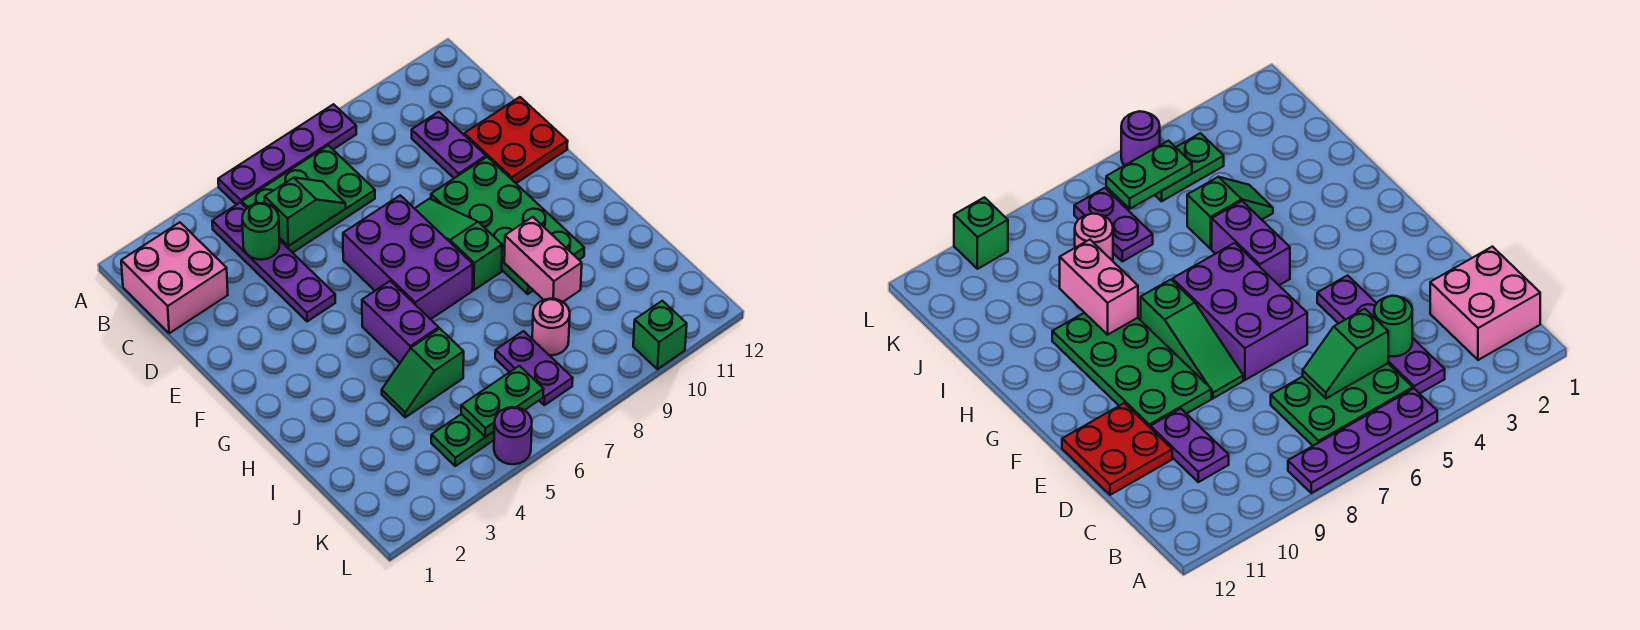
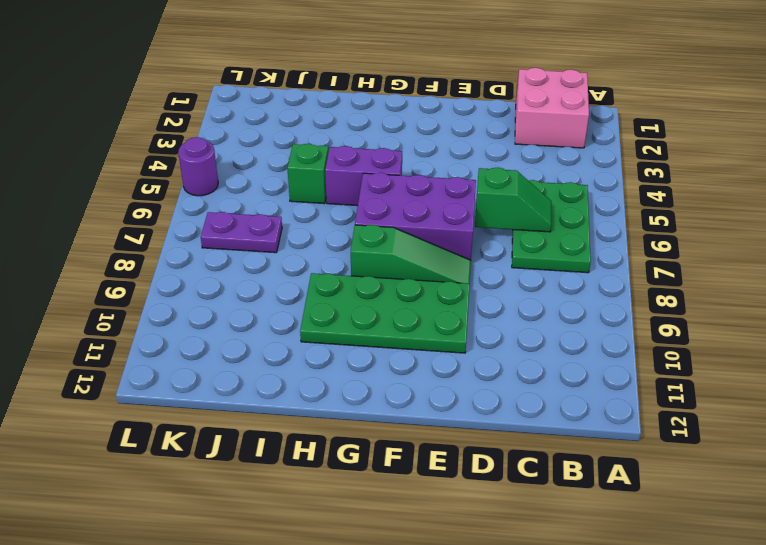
green 1x2 slope [475,168,551,232] -> green 1x2 slope turned to [265,178,346,246]
none -> purple 1x4 plate [218,104,356,205]
none -> purple 1x4 plate [212,202,335,322]
none -> purple 1x2 plate [412,112,486,178]

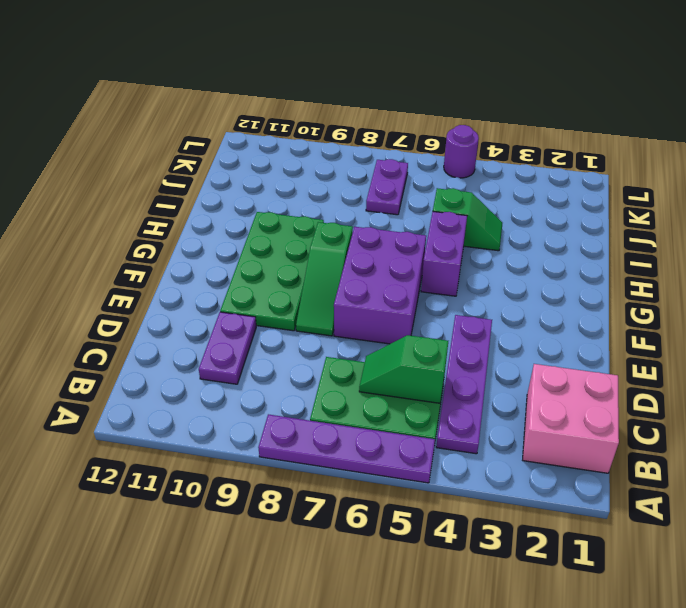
none -> red 2x2 plate [464,97,568,183]
none -> pink 1x1 round brick [532,299,570,355]
none -> green 1x2 plate [431,414,494,466]

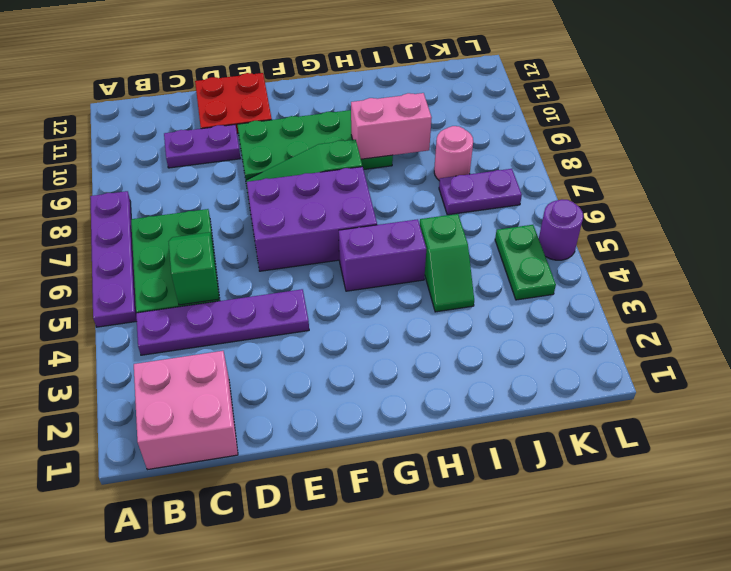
none -> green 1x1 brick [633,301,687,369]
none -> green 1x1 round brick [242,203,280,260]
none -> green 1x2 plate [461,366,543,437]

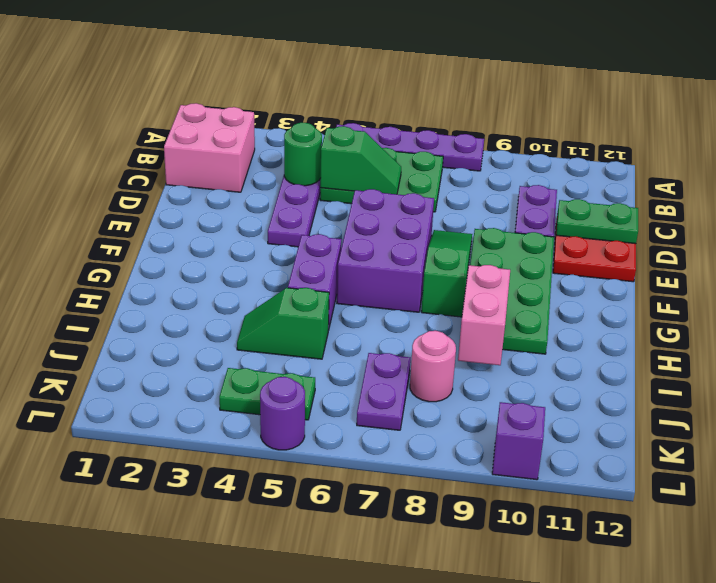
green 1x2 plate [556,199,638,244] -> green 1x2 plate moved to [461,366,543,437]
purple 1x1 brick [492,402,545,480] -> green 1x1 brick [633,301,687,369]

